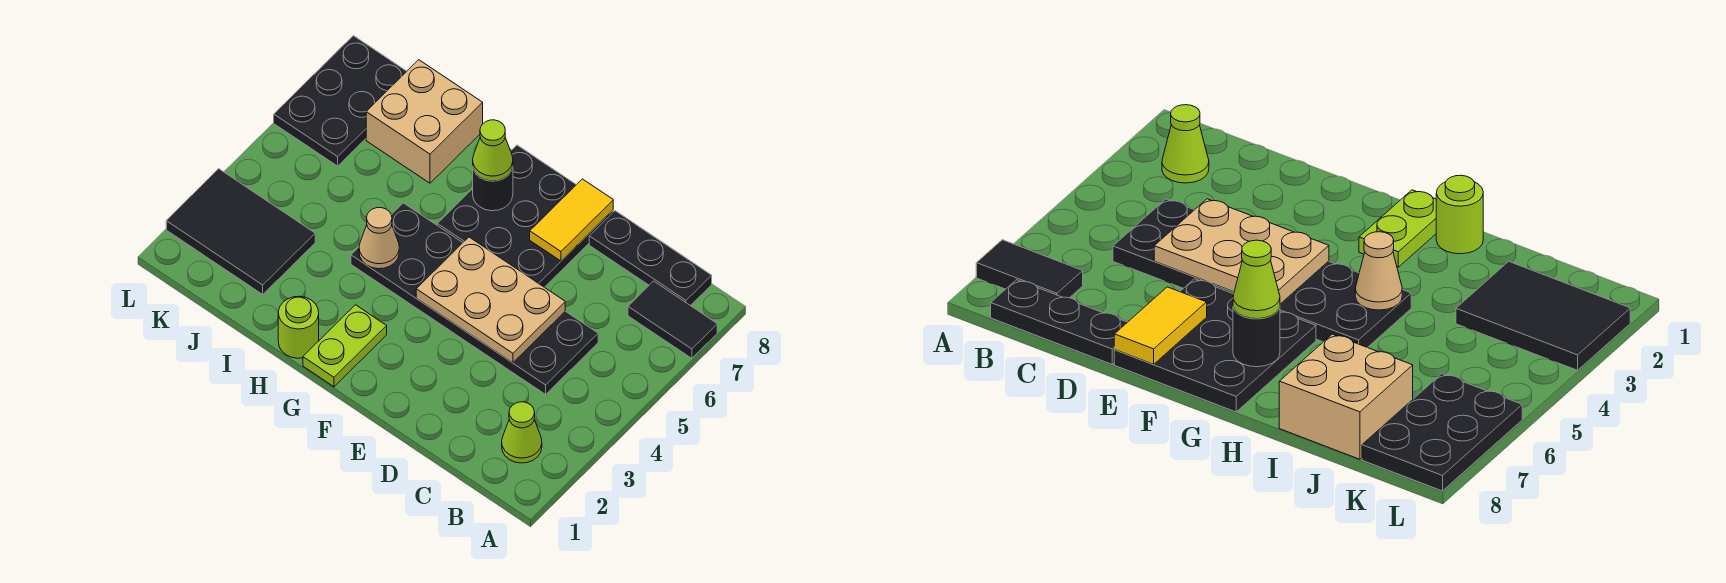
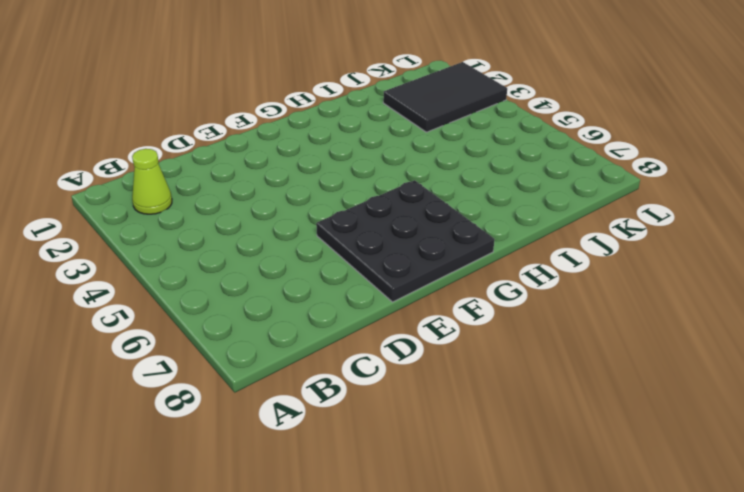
none -> black 1x2 tile [628,281,717,358]
none -> black 1x3 plate [589,211,712,306]
none -> black 2x6 plate [351,203,598,394]

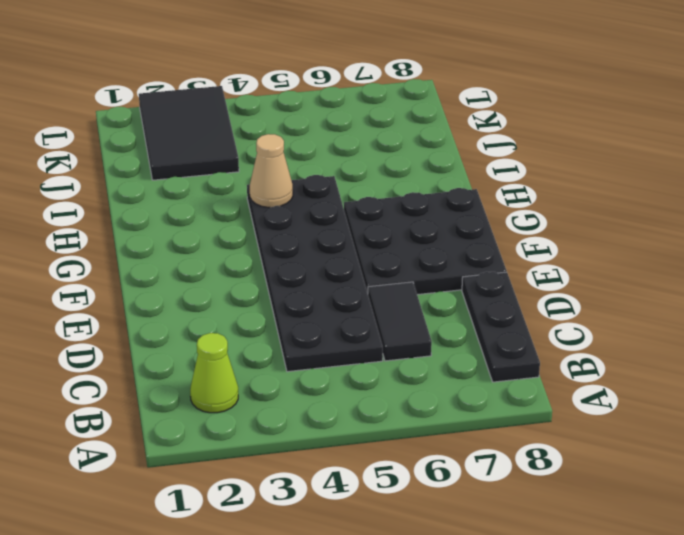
black 1x2 tile [368,282,432,361] -> black 1x2 tile moved to [628,281,717,358]
none -> lime 1x2 plate [303,305,387,387]
none -> lime 1x1 round brick [278,296,319,358]
none -> tan 2x2 brick [366,60,483,183]

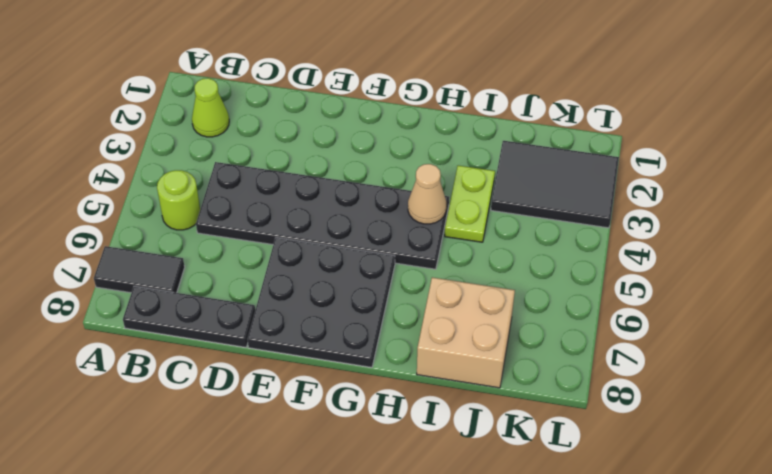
lime 1x1 round brick [157,170,200,230] -> lime 1x1 round brick moved to [278,296,319,358]
lime 1x2 plate [445,166,495,242] -> lime 1x2 plate moved to [303,305,387,387]
none -> black 2x3 plate [274,36,407,166]
none -> tan 2x3 plate [416,237,565,363]
none -> yellow 1x2 tile [530,179,613,261]

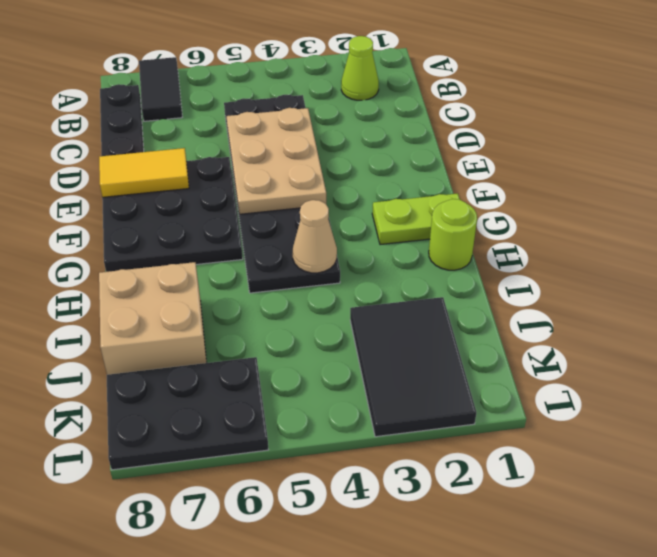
none -> black 1x1 round brick [473,167,513,211]
none -> lime 1x1 cone [473,120,513,181]

